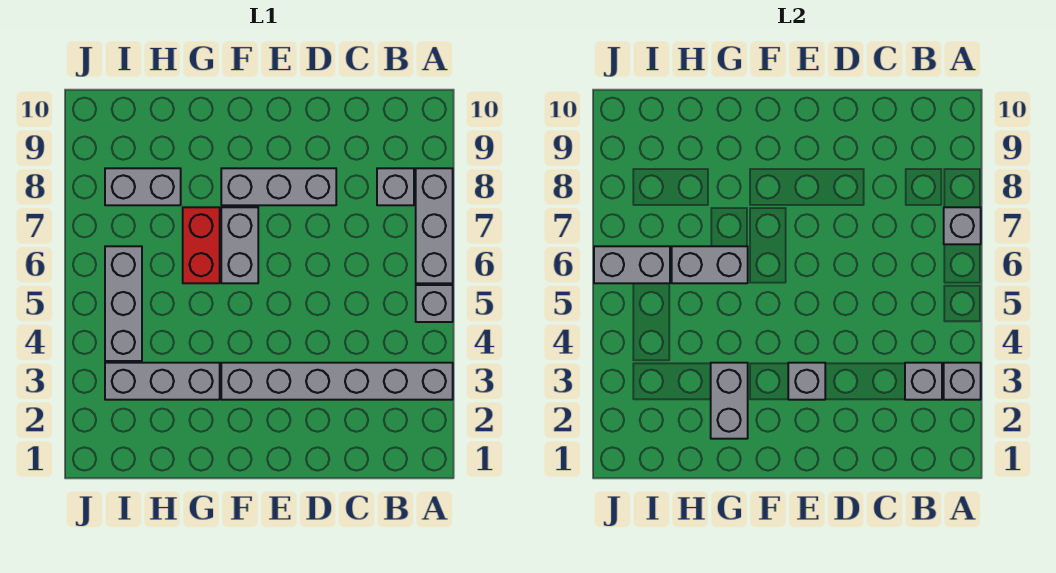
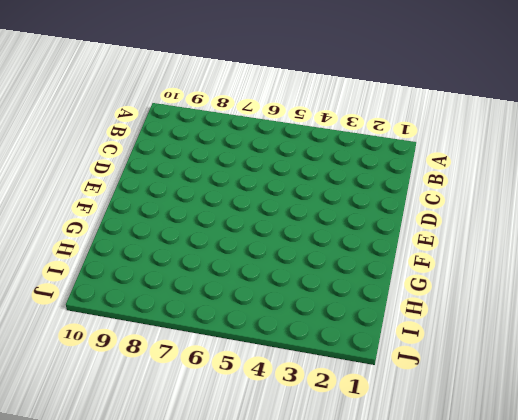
none -> grey 1x6 brick [221,363,453,400]
none -> grey 1x1 brick [416,285,453,322]
none -> grey 1x3 brick [416,168,453,283]

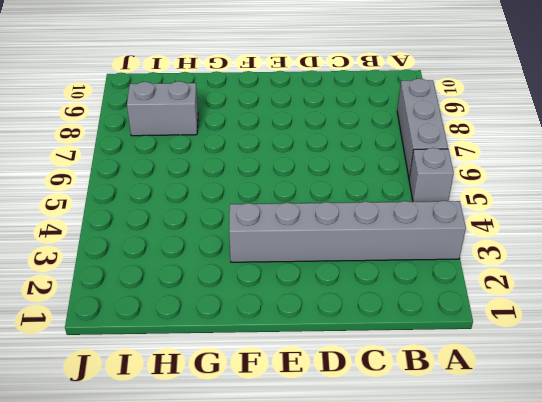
none -> grey 1x1 brick [377,168,414,205]
none -> grey 1x3 brick [221,168,336,205]
none -> grey 1x2 brick [221,207,258,283]

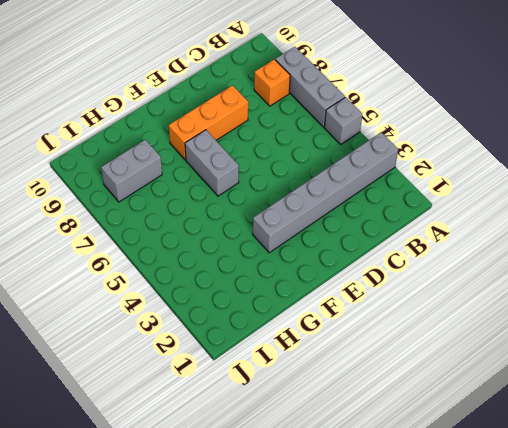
orange 1x1 brick [254,59,290,106] -> grey 1x1 brick [377,168,414,205]
orange 1x3 brick [169,85,248,160] -> grey 1x3 brick [221,168,336,205]
none -> grey 1x3 brick [105,363,220,400]
none -> red 1x2 brick [183,207,220,283]
none -> grey 1x3 brick [105,246,142,361]

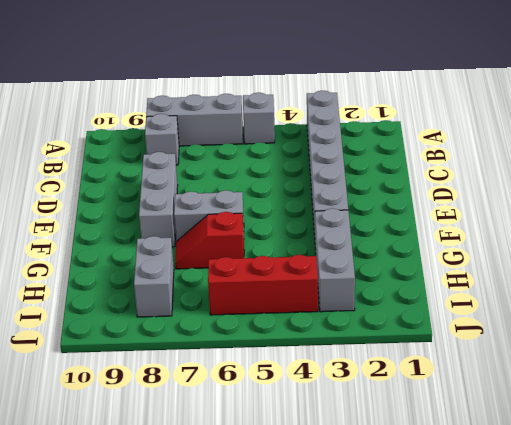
red 1x2 slope [175,212,244,269] -> red 1x2 brick [183,207,220,283]
red 1x3 brick [208,255,318,315] -> grey 1x3 brick [105,246,142,361]
none -> grey 1x1 brick [944,363,981,400]
none -> grey 1x1 brick [944,207,981,244]
none -> grey 1x1 brick [905,363,942,400]

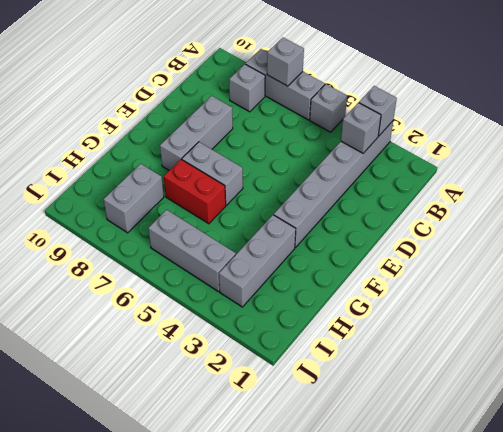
none -> grey 1x1 brick [788,363,825,400]
none -> grey 1x2 brick [711,363,748,439]
none -> grey 1x2 brick [672,246,748,283]

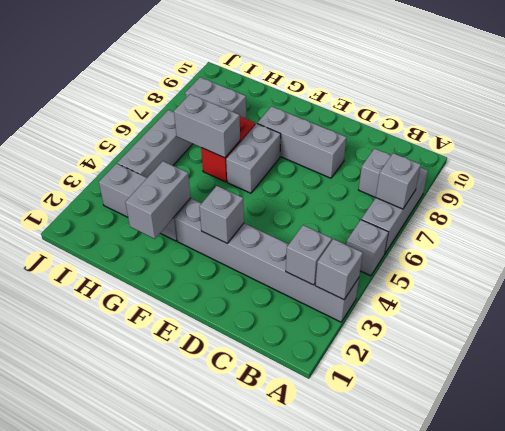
none -> grey 1x2 brick [594,246,670,283]

